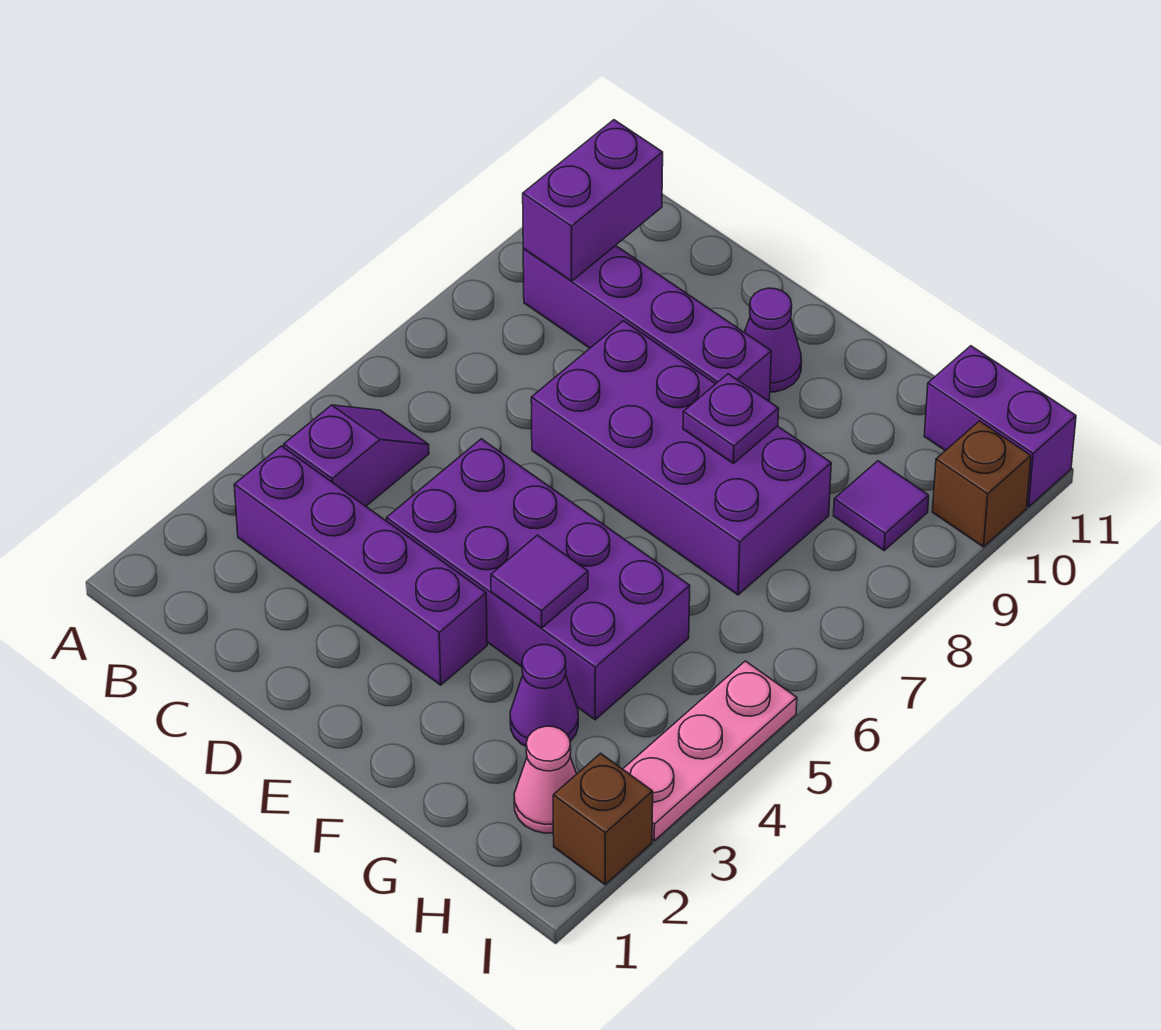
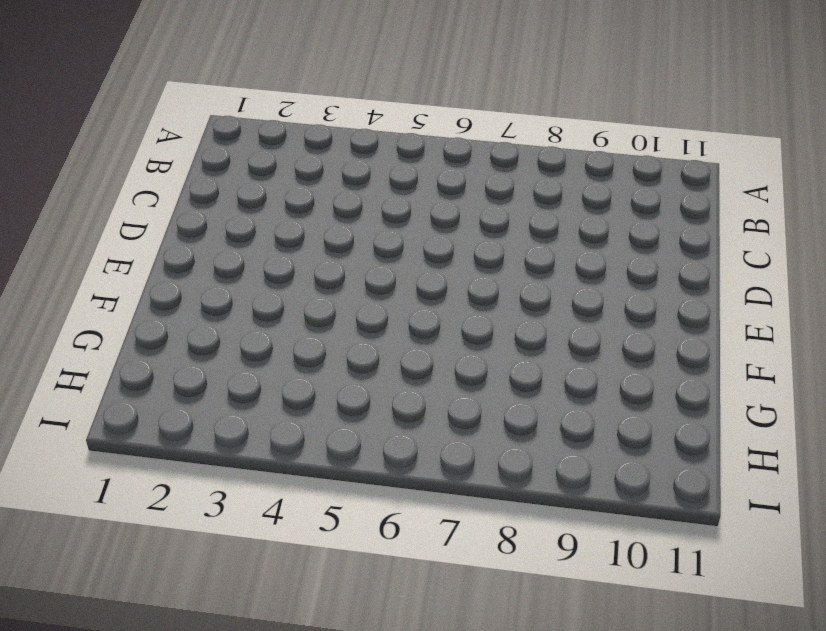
none -> purple 1x4 brick [234,446,487,685]
none -> purple 1x2 slope [284,405,429,506]
none -> purple 1x4 brick [523,245,771,402]

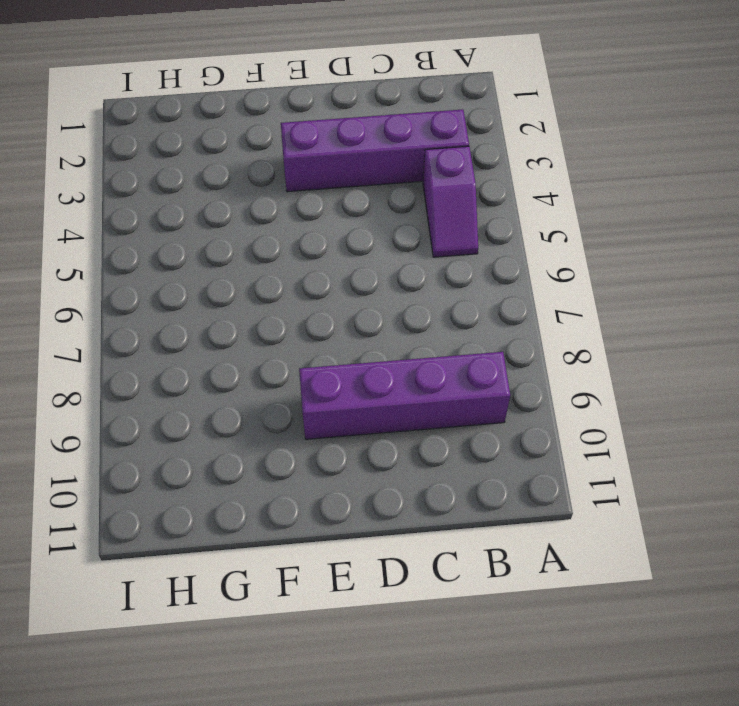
none -> purple 2x4 brick [386,439,690,720]
none -> purple 2x4 brick [531,321,831,595]
none -> purple 1x1 cone [744,288,802,392]

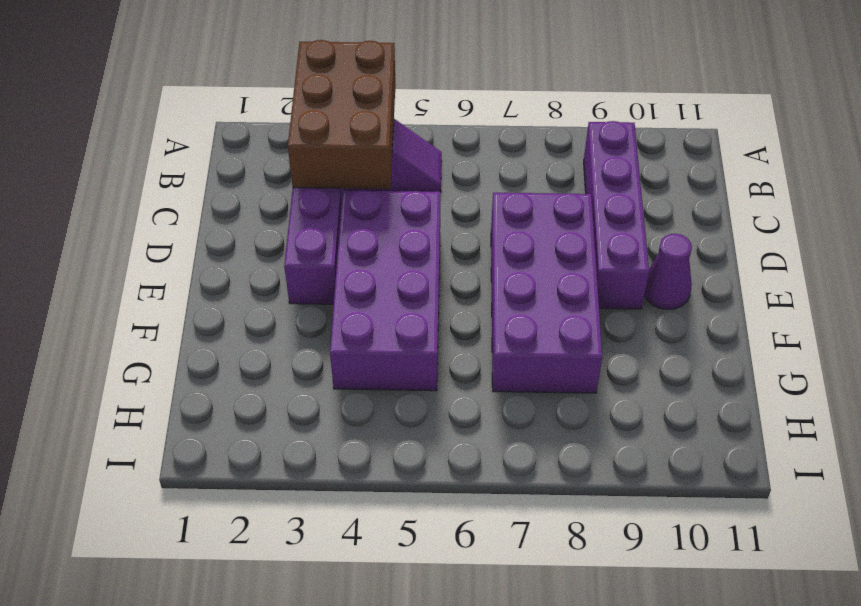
brown 2x3 brick [288,40,396,189] -> none
none -> purple 1x1 cone [510,645,578,746]
none -> pink 1x1 cone [514,726,576,833]
none -> purple 1x1 tile [833,461,929,550]

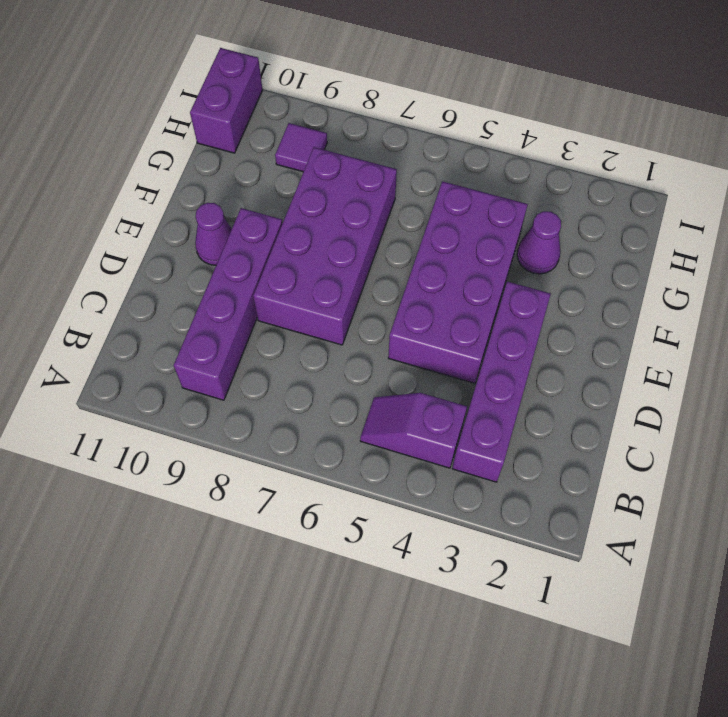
none -> pink 1x1 cone [514,726,576,833]
none -> brown 1x1 brick [553,753,653,885]
none -> pink 1x3 plate [623,661,797,841]

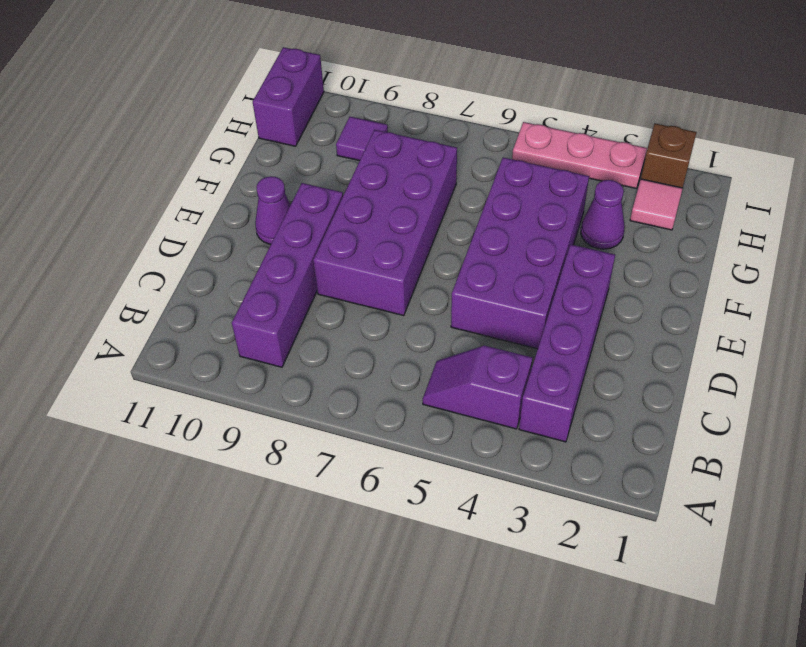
pink 1x1 tile [630,179,683,230] -> pink 1x1 cone [514,726,576,833]
none -> brown 1x1 brick [932,421,1031,547]
none -> purple 1x2 brick [523,120,663,281]
none -> purple 1x1 tile [491,535,588,628]

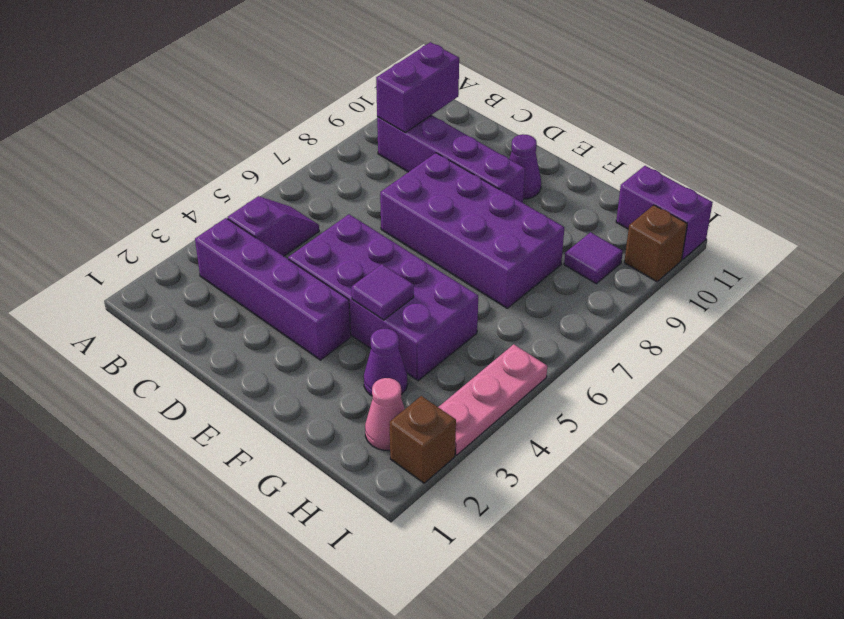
none -> purple 1x1 plate [683,374,779,464]

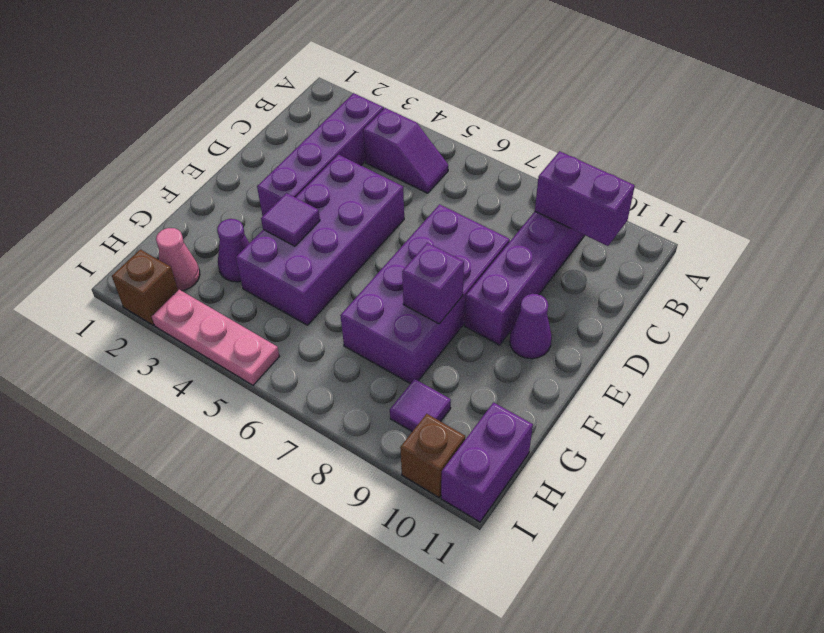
purple 1x1 brick [402,243,464,324] -> purple 1x1 plate [683,374,779,464]

